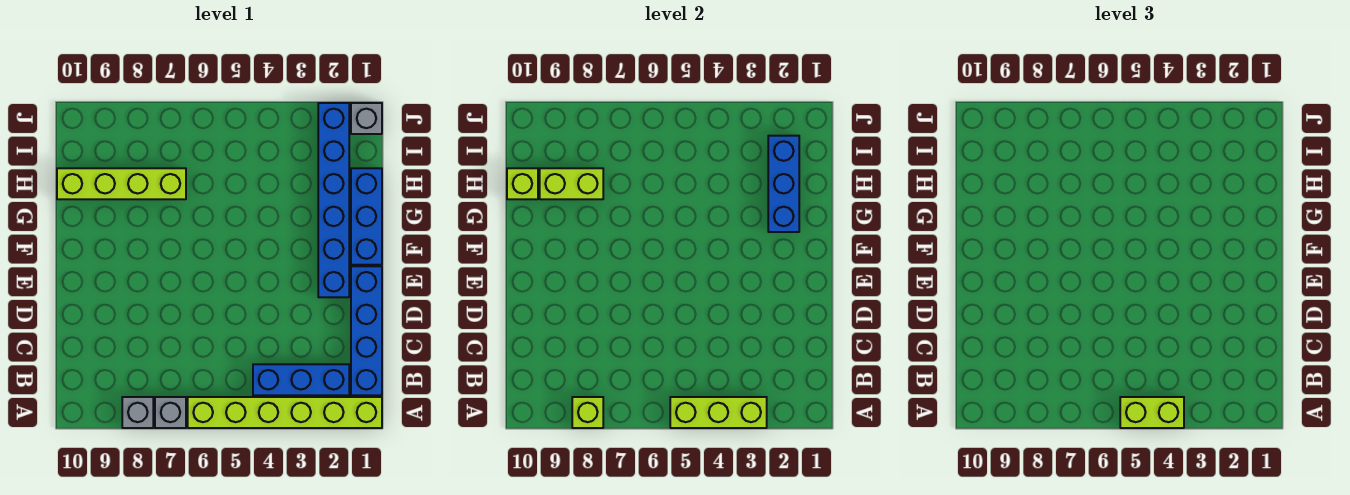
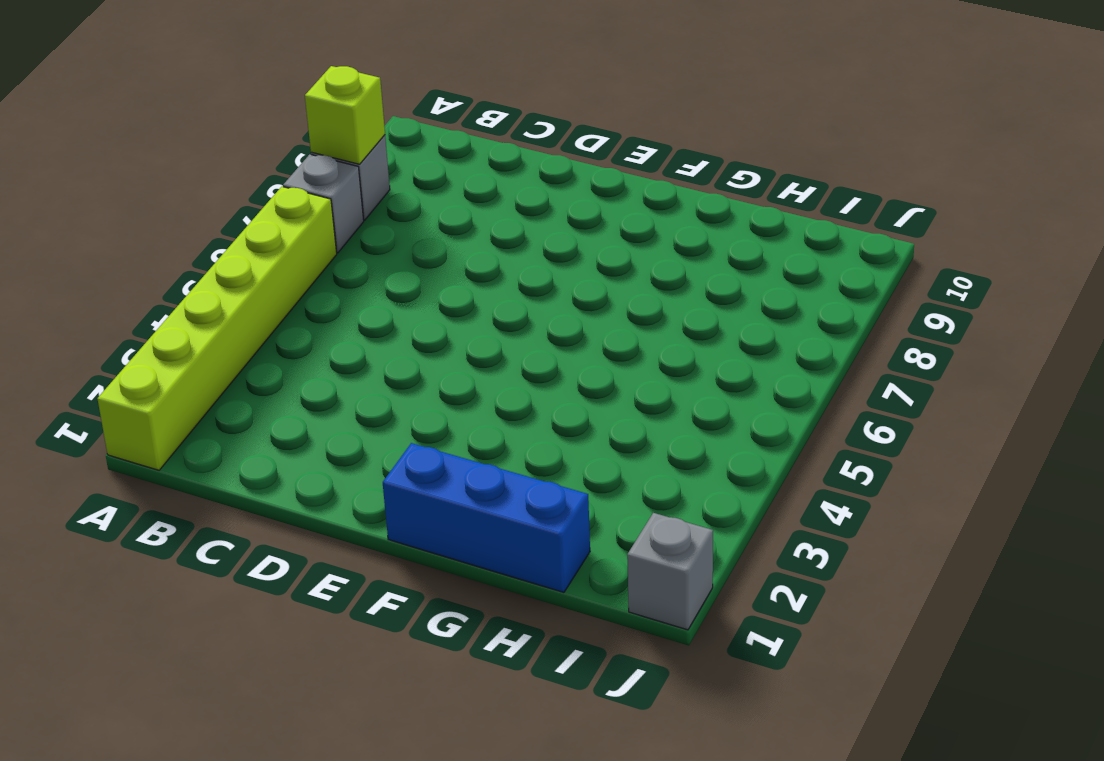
none -> blue 1x4 brick [351,266,382,395]
none -> blue 1x3 brick [253,364,349,395]
none -> blue 1x6 brick [318,103,349,297]

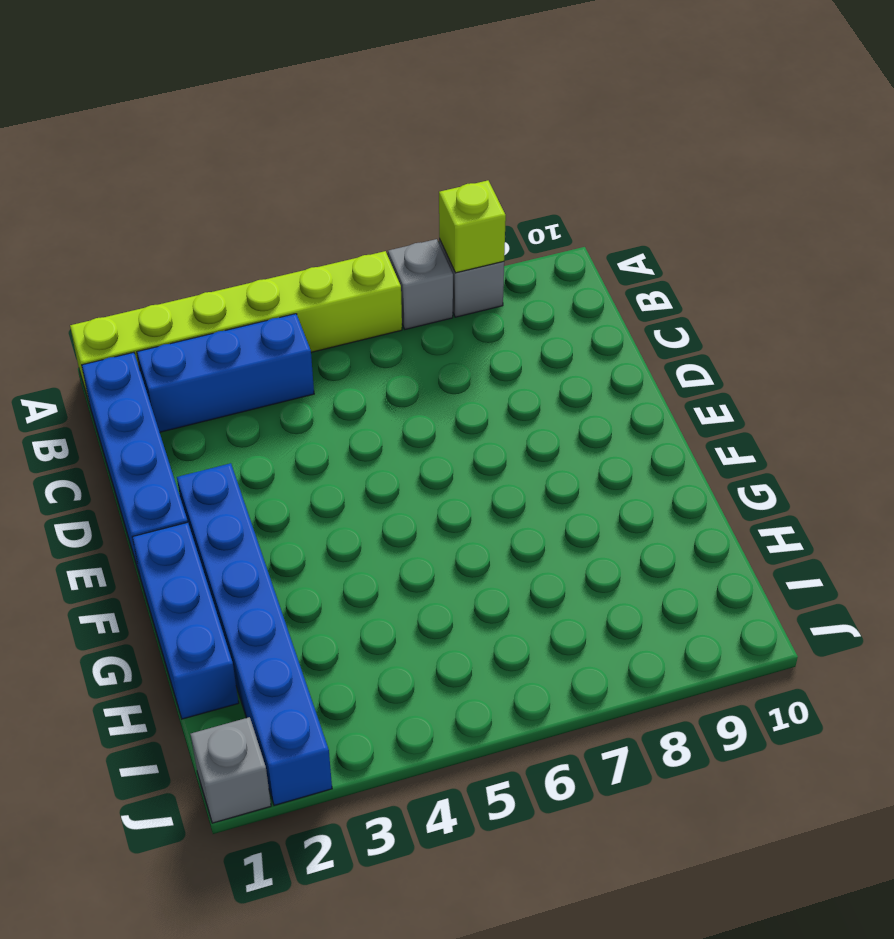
none -> lime 1x4 brick [57,168,186,199]
none -> lime 1x3 brick [670,397,767,428]
none -> blue 1x3 brick [768,136,799,232]

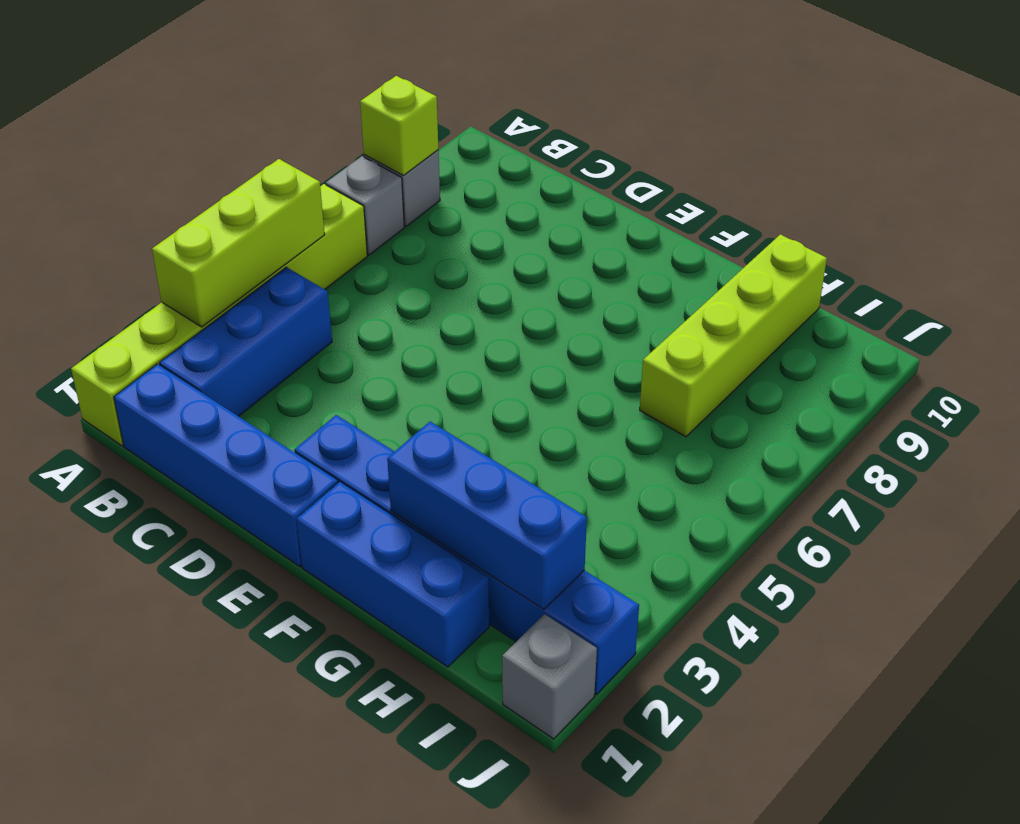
none -> lime 1x2 brick [540,168,603,199]
none -> lime 1x1 brick [507,168,538,199]
none -> lime 1x2 brick [1120,397,1184,428]

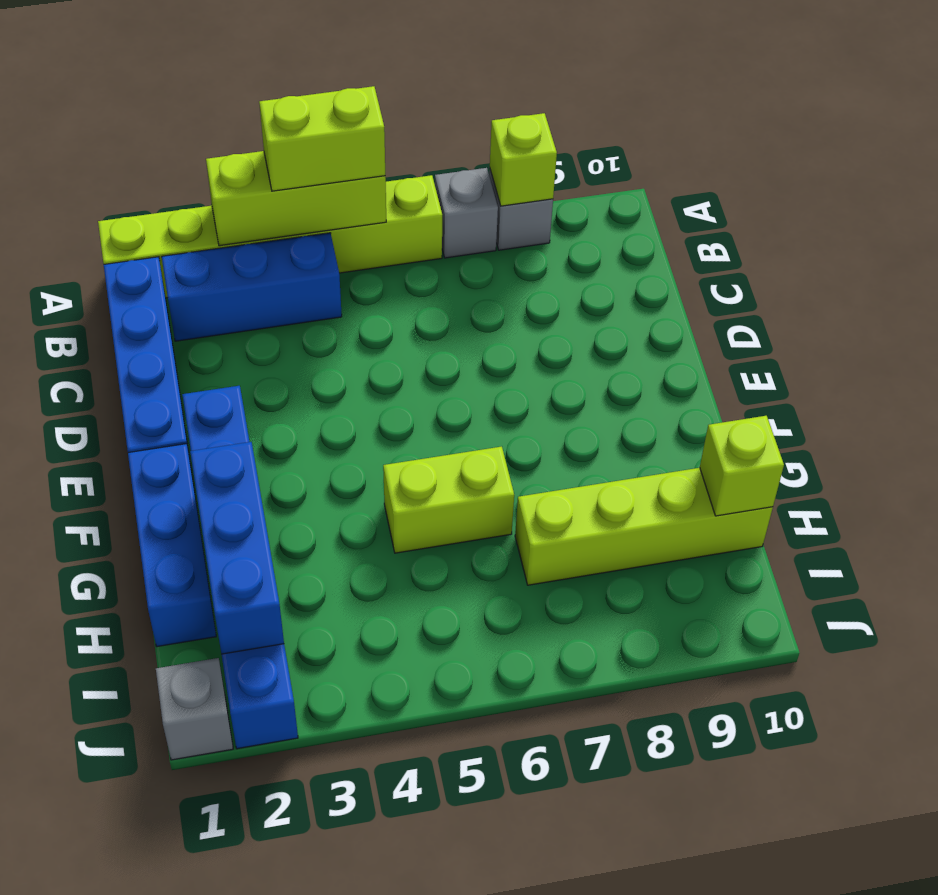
lime 1x2 brick [383,447,514,553] -> lime 1x2 brick moved to [540,168,603,199]

